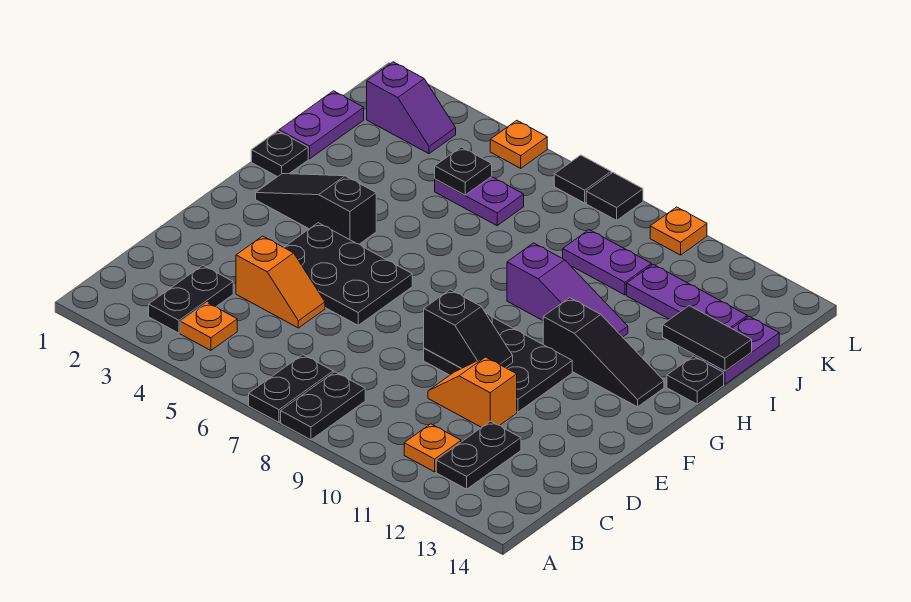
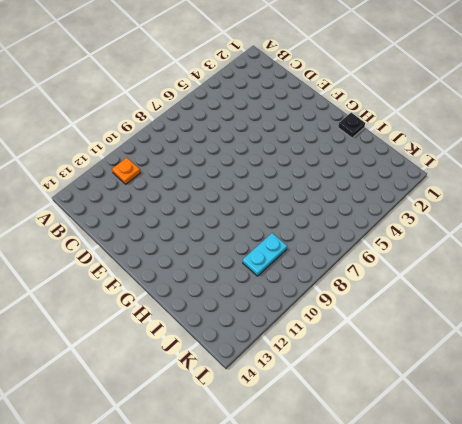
cyan 1x2 plate [243,233,287,276] -> purple 1x2 plate [563,230,652,295]
none -> black 1x2 plate [249,355,333,422]
none -> black 1x2 plate [281,372,365,440]
none -> black 1x2 plate [149,265,233,333]

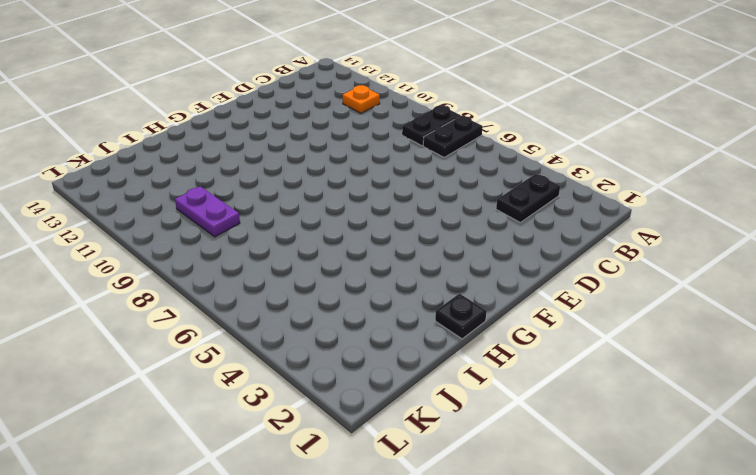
none -> orange 1x1 plate [180,303,237,350]
none -> black 1x2 plate [436,421,521,489]
none -> orange 1x2 slope [236,236,325,328]

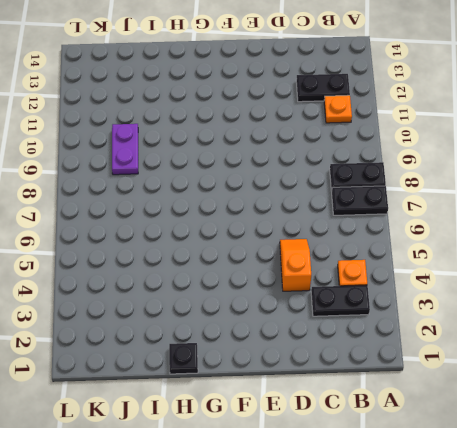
none -> orange 1x2 slope [428,357,517,427]
none -> black 2x3 plate [284,223,412,325]
none -> black 2x3 plate [424,313,572,412]

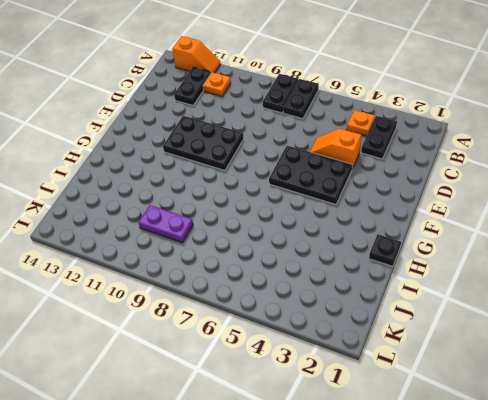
orange 1x2 slope [172,36,221,73] -> orange 1x2 slope moved to [428,357,517,427]
none -> black 1x3 slope [256,174,376,244]
none -> black 1x3 slope [543,298,664,407]
none -> purple 1x3 slope [507,243,628,337]

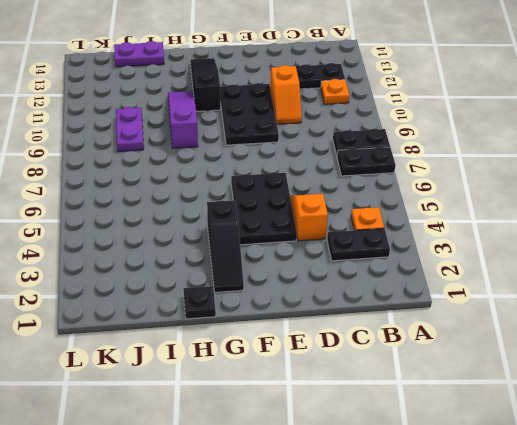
none -> black 1x1 plate [667,356,724,404]
none -> purple 1x2 plate [279,91,364,159]
none -> purple 1x2 plate [435,177,524,226]

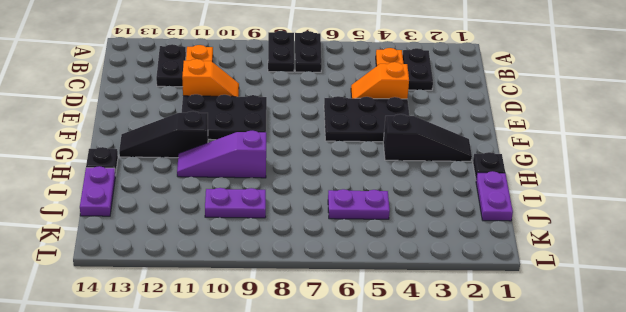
none -> purple 1x3 plate [627,264,747,329]
none -> purple 1x2 slope [367,62,456,154]
none -> orange 1x1 plate [490,121,547,168]

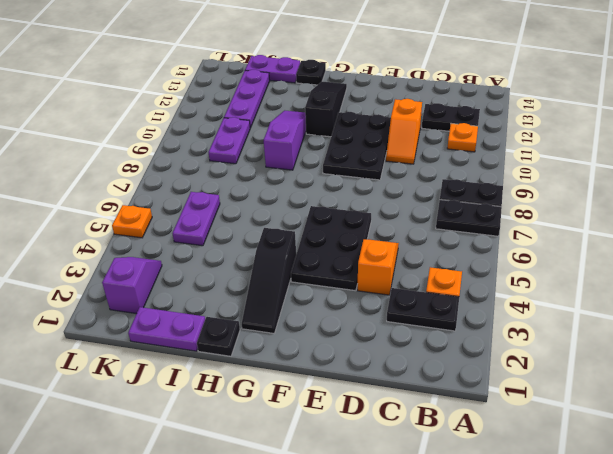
none -> black 1x1 tile [554,155,611,203]
none -> black 1x1 tile [586,172,643,220]
none -> orange 1x1 plate [650,207,707,255]

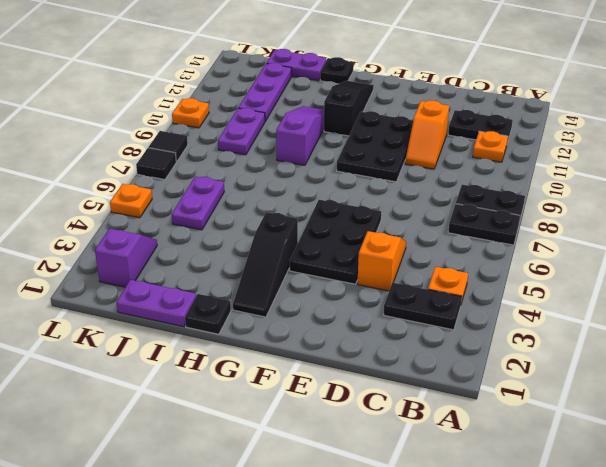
none -> black 1x2 slope [424,290,513,368]
none -> black 1x2 tile [663,306,752,371]
none -> black 1x1 plate [435,147,492,195]

